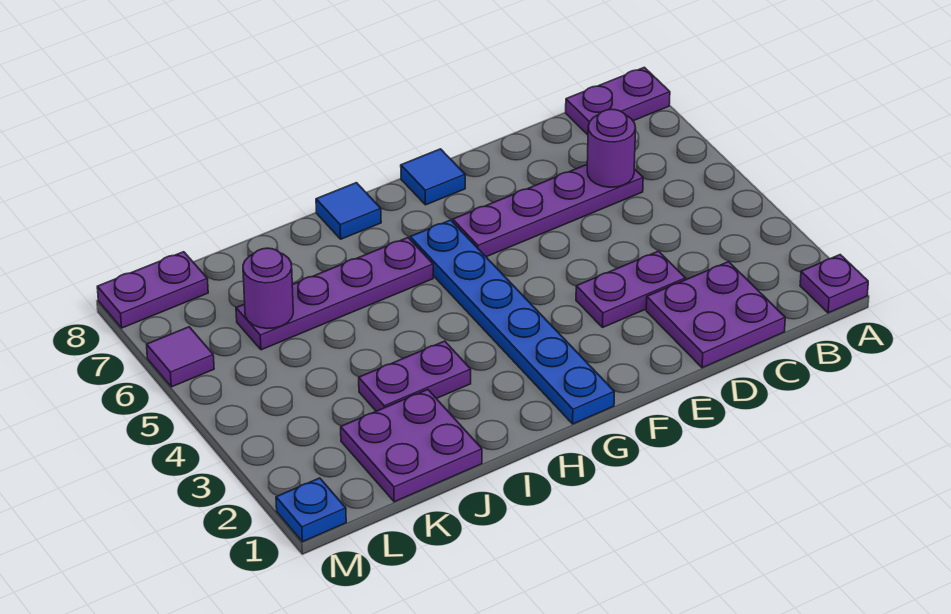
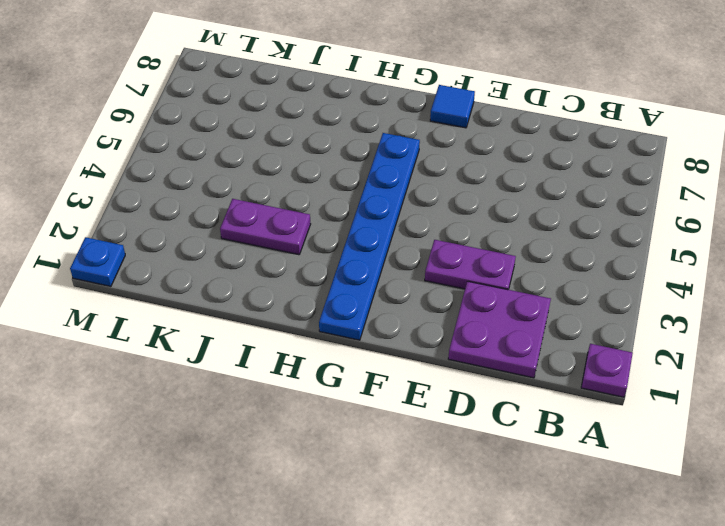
none -> purple 1x2 plate [566,67,670,135]
none -> purple 1x4 plate [453,165,643,257]
none -> purple 1x4 plate [236,238,433,350]

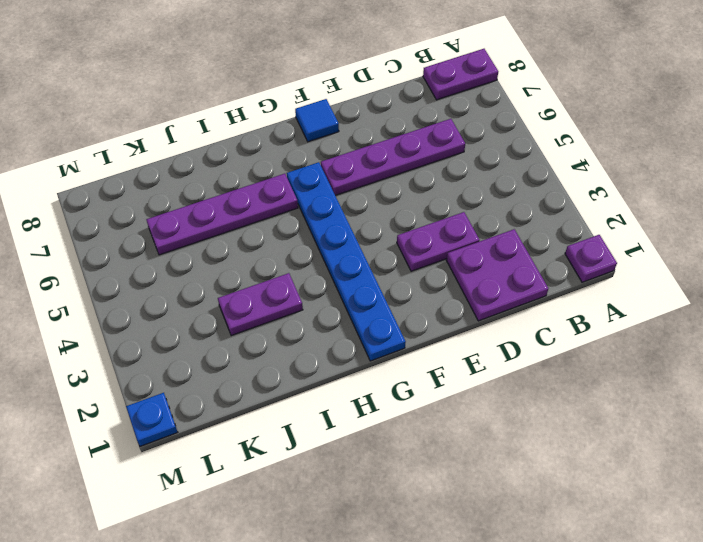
none -> blue 1x1 tile [316,183,381,239]
none -> purple 2x2 plate [341,390,482,502]
none -> purple 1x2 plate [97,252,208,328]

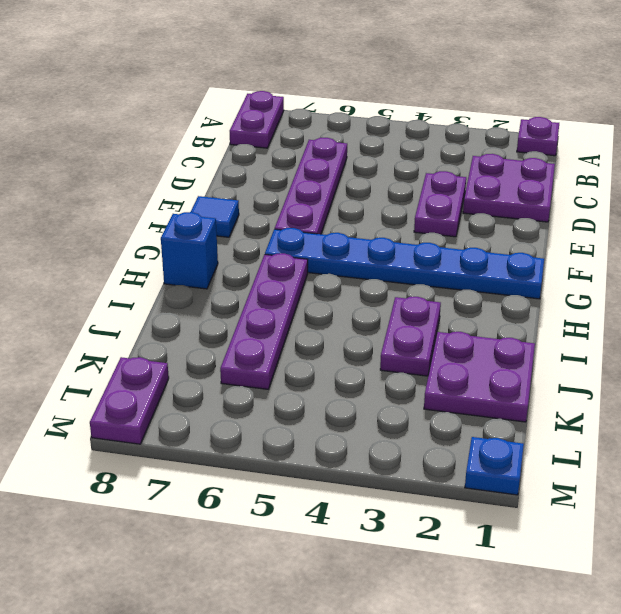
blue 1x1 brick [161,212,218,289] -> blue 1x1 tile [316,183,381,239]
none -> purple 1x1 tile [147,327,214,387]
none -> purple 1x1 round brick [587,109,636,187]
none -> purple 1x1 round brick [243,248,293,329]

